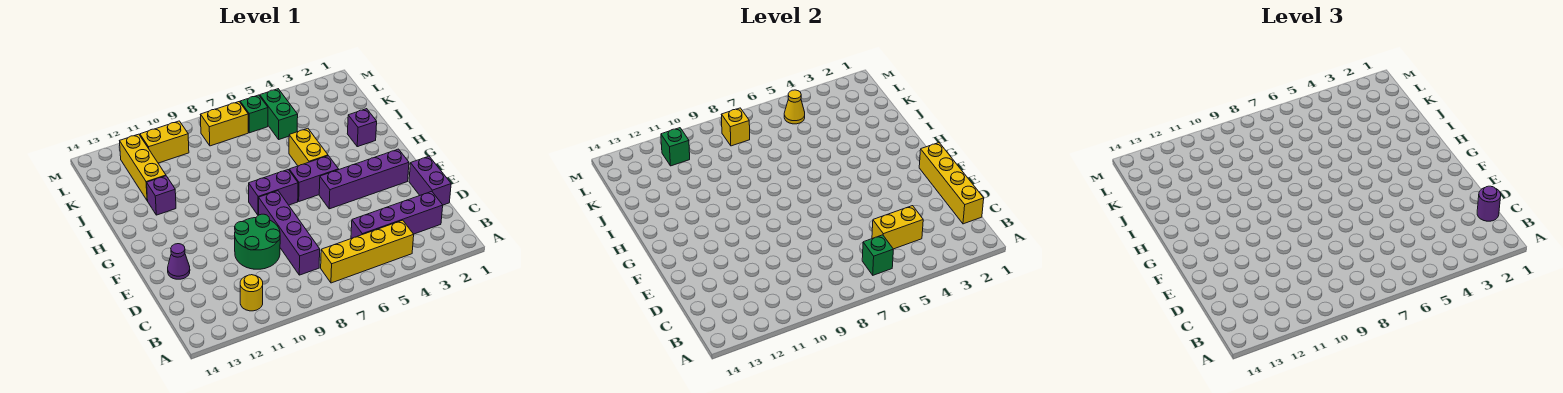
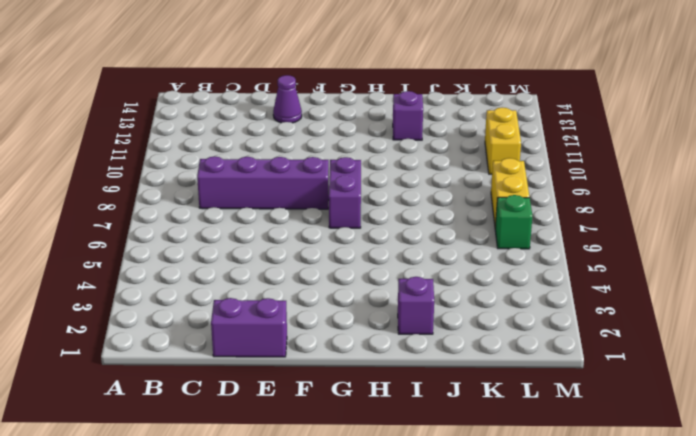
none -> yellow 1x4 brick [321,220,414,283]
none -> yellow 1x1 round brick [240,275,263,311]
none -> purple 1x4 brick [351,191,443,239]

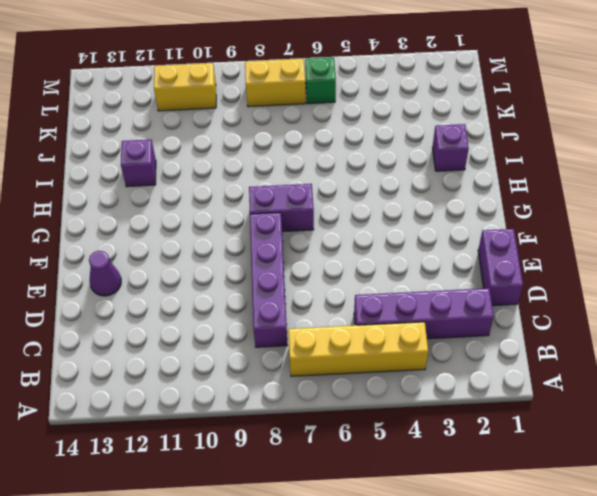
none -> yellow 1x1 round brick [240,275,263,311]
none -> green 2x2 round brick [235,214,280,269]
none -> purple 1x4 brick [319,149,409,209]

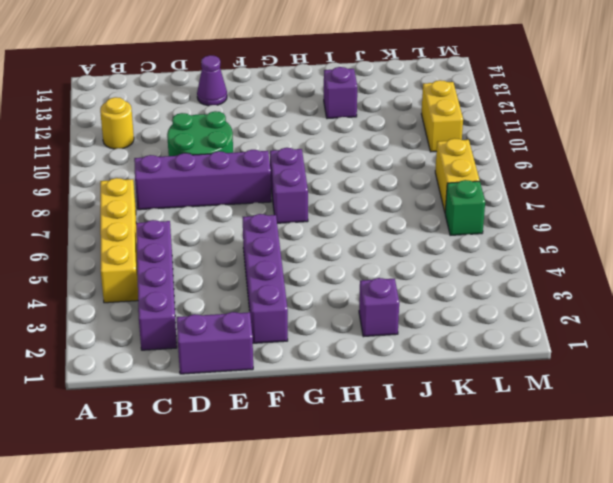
none -> purple 1x2 brick [289,156,339,201]
none -> yellow 1x2 brick [289,128,328,166]
none -> yellow 1x3 brick [120,134,166,201]

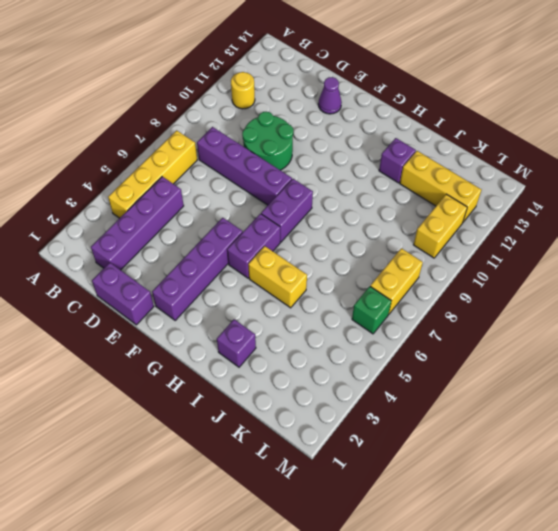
none -> green 1x2 brick [260,89,298,139]
none -> green 1x1 brick [862,235,893,275]
none -> yellow 1x4 brick [919,143,984,224]

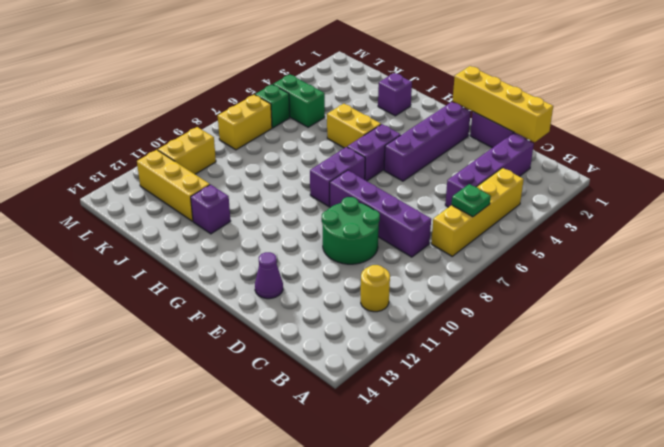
green 1x1 plate [452,184,491,217] -> green 1x1 brick [862,235,893,275]
none -> yellow 1x2 brick [872,206,923,249]
none -> yellow 1x1 cone [784,90,805,124]
none -> yellow 1x1 brick [721,108,750,146]

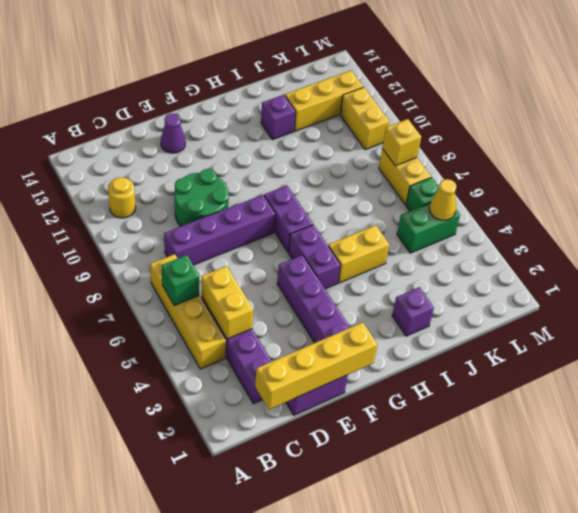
none -> green 1x1 brick [661,128,690,166]
none -> purple 1x1 round brick [1477,186,1501,221]

